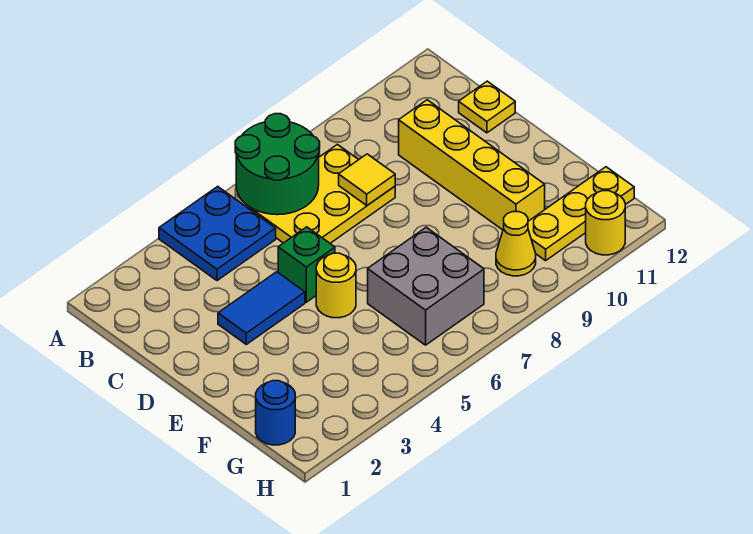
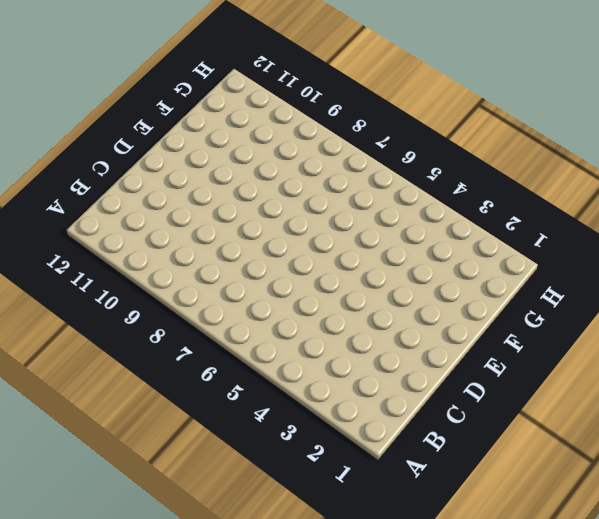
none -> blue 2x2 plate [159,186,276,281]
none -> yellow 2x3 plate [249,144,395,243]
none -> yellow 1x4 brick [399,100,545,230]

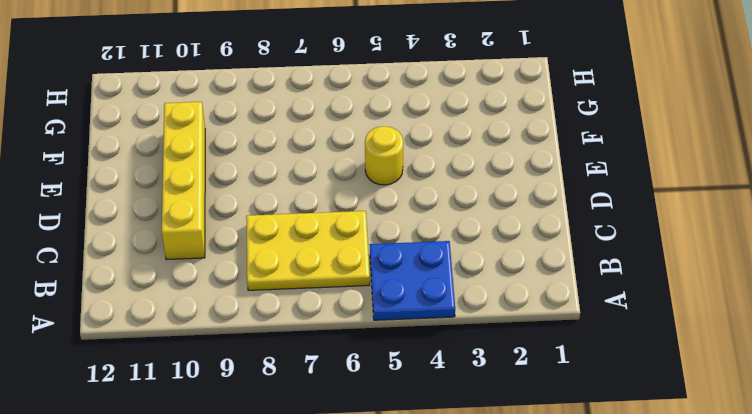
none -> yellow 1x1 plate [459,81,515,133]
none -> blue 1x2 tile [218,272,305,344]
none -> green 1x1 brick [278,227,335,302]

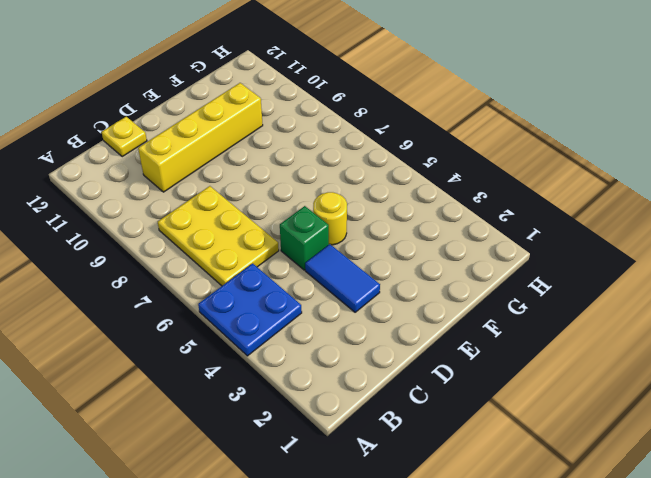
none -> grey 2x2 brick [368,227,484,345]
none -> blue 1x1 round brick [256,381,295,445]
none -> yellow 1x1 cone [496,212,536,276]

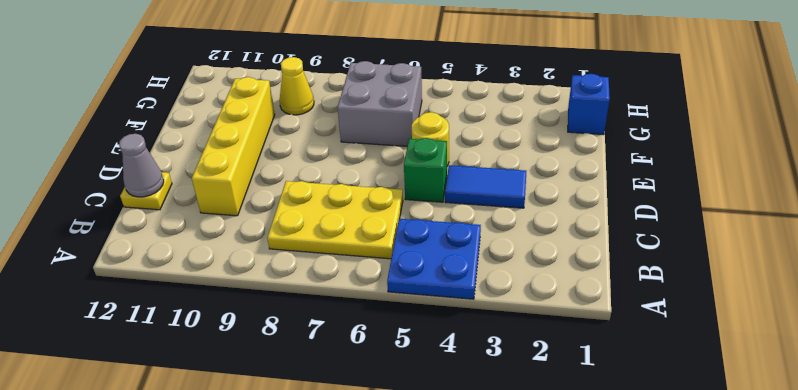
grey 1x1 cone [119,134,164,197] -> none
blue 1x1 brick [568,74,610,135] -> blue 1x1 round brick [256,381,295,445]
none -> yellow 1x3 plate [528,167,634,261]
none -> yellow 1x1 round brick [586,191,625,255]
none -> green 2x2 round brick [235,114,320,215]

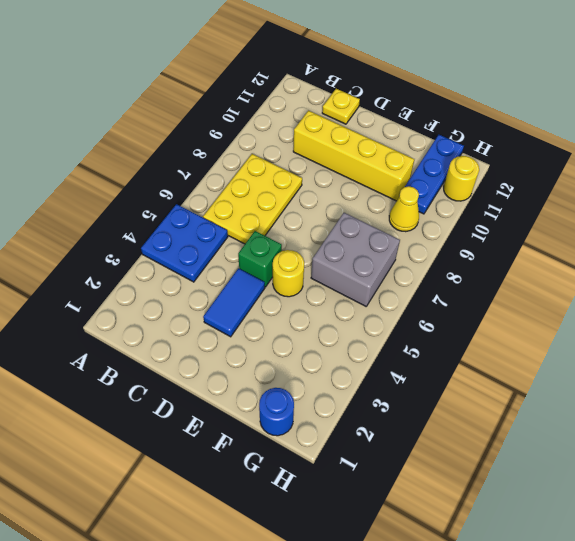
blue 1x3 plate [405,135,464,214] -> yellow 1x3 plate [528,167,634,261]
none -> green 2x2 round brick [235,114,320,215]
none -> yellow 1x1 tile [339,154,395,205]

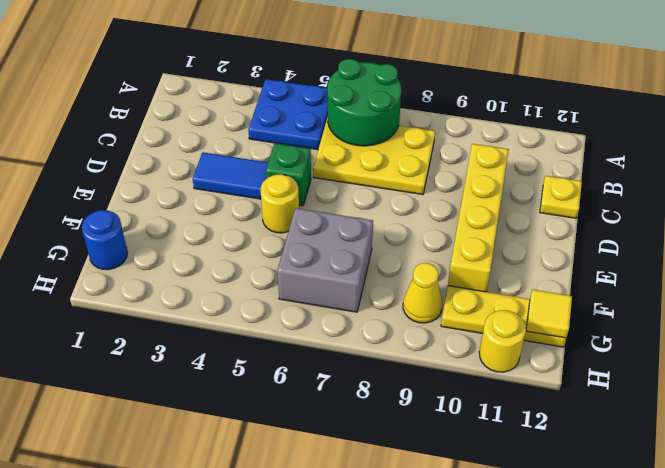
yellow 1x1 tile [526,290,572,338] -> yellow 1x1 tile moved to [339,154,395,205]

